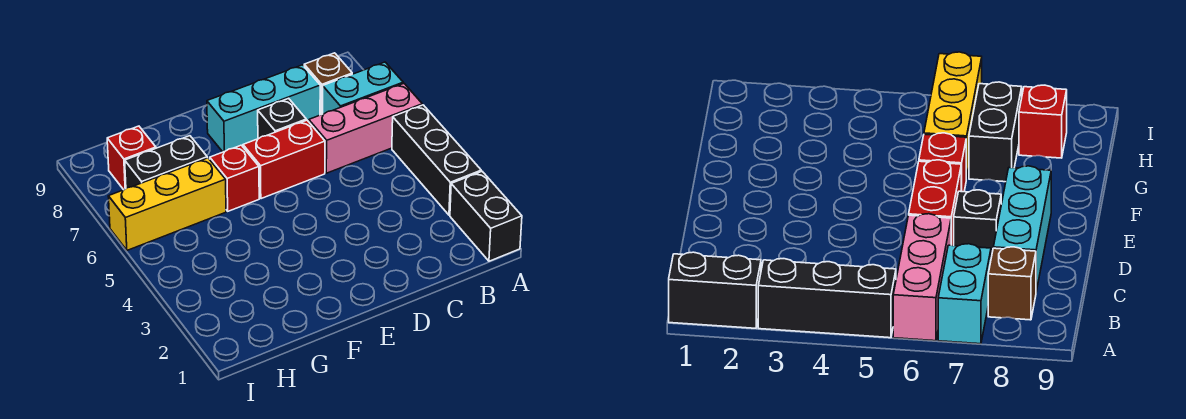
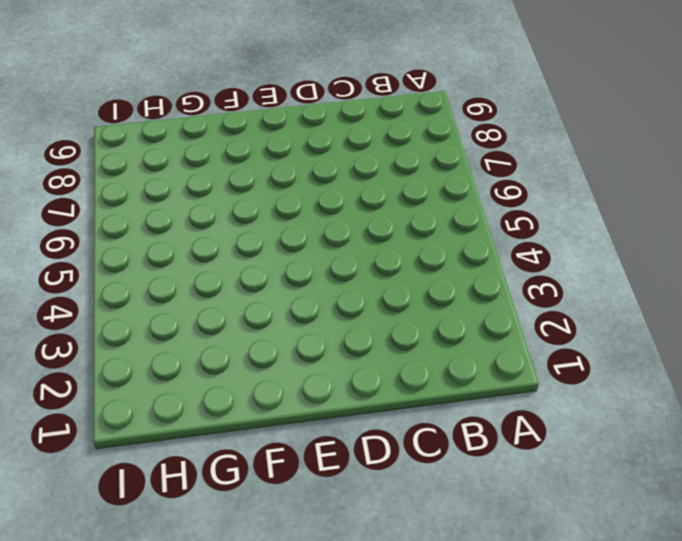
none -> black 1x2 brick [450,171,522,261]
none -> black 1x3 brick [392,105,481,215]
none -> pink 1x3 brick [309,83,422,173]

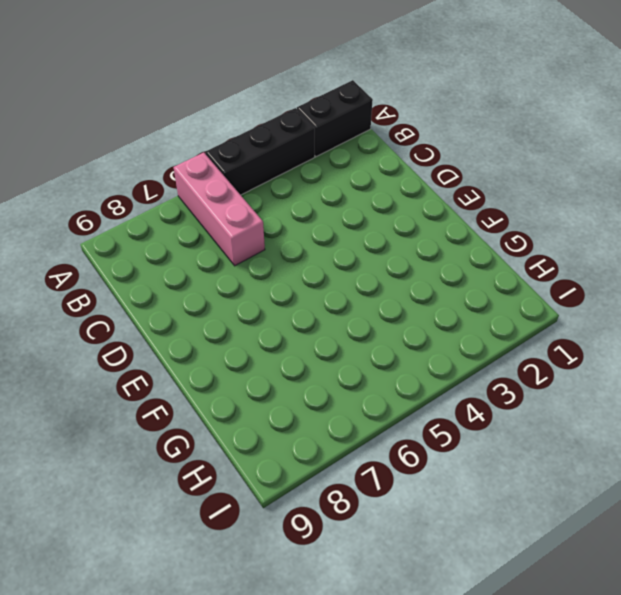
none -> cyan 1x2 brick [323,62,403,114]
none -> brown 1x1 brick [304,53,352,115]
none -> cyan 1x3 brick [207,65,320,152]

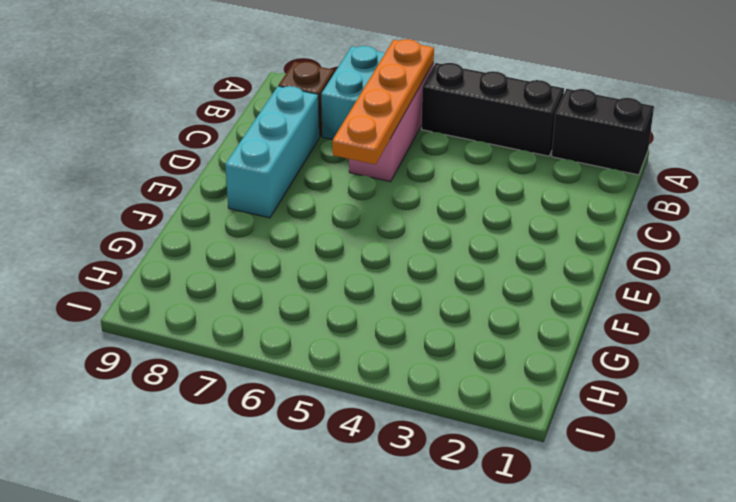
orange 1x4 plate [332,39,434,165] -> none
none -> red 1x2 brick [243,120,325,199]
none -> black 1x1 brick [258,98,306,139]
none -> red 1x1 brick [210,145,259,211]

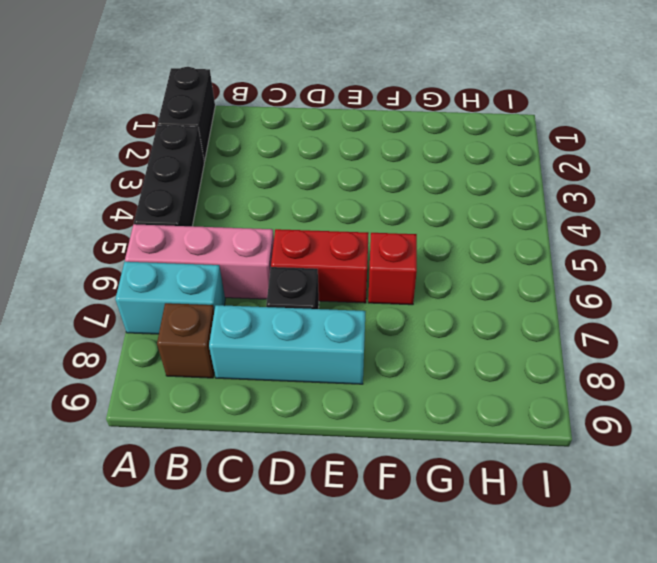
none -> yellow 1x3 brick [108,158,226,250]
none -> black 1x2 brick [125,136,207,188]
none -> red 1x1 brick [107,126,156,190]

